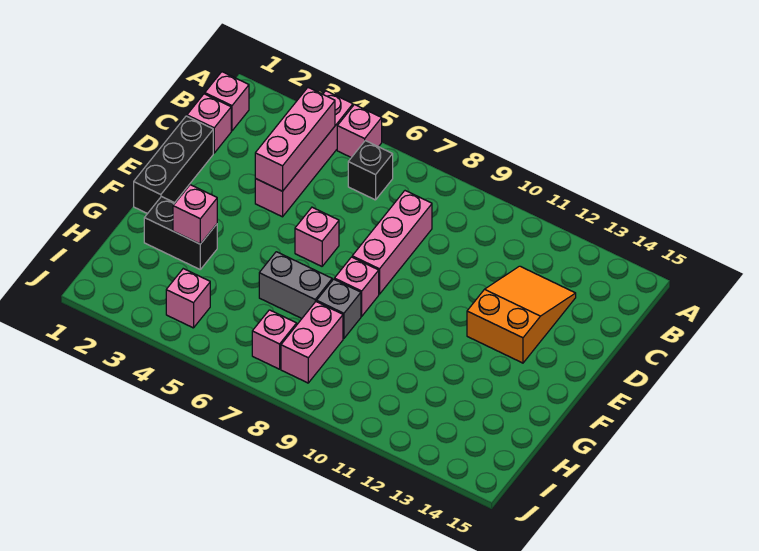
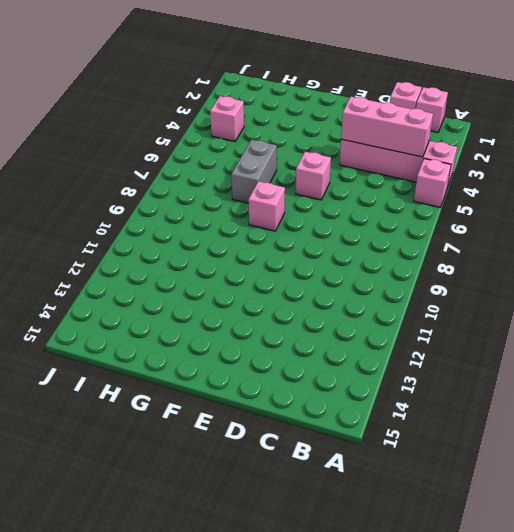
none -> black 1x1 brick [348,141,393,200]
none -> pink 1x3 brick [352,191,432,294]
none -> orange 2x3 slope [467,266,576,363]

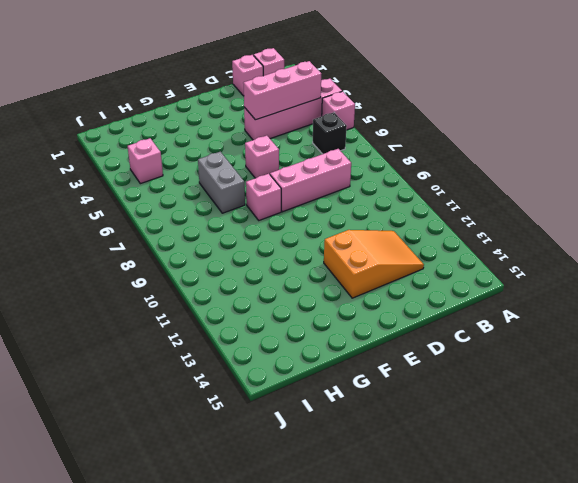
none -> black 1x3 brick [134,116,213,214]
none -> black 1x2 brick [144,197,217,269]
none -> grey 1x1 brick [317,279,361,339]

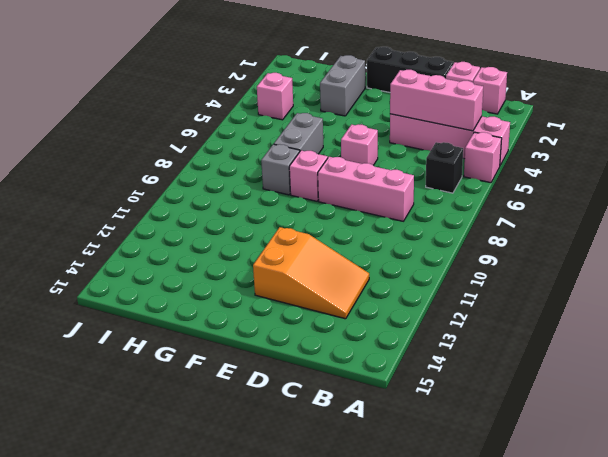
grey 1x2 brick [320,55,365,116] -> black 1x2 brick [144,197,217,269]
none -> pink 1x2 brick [281,302,343,383]
none -> pink 1x1 brick [252,310,297,369]
none -> pink 1x1 brick [173,185,217,244]

